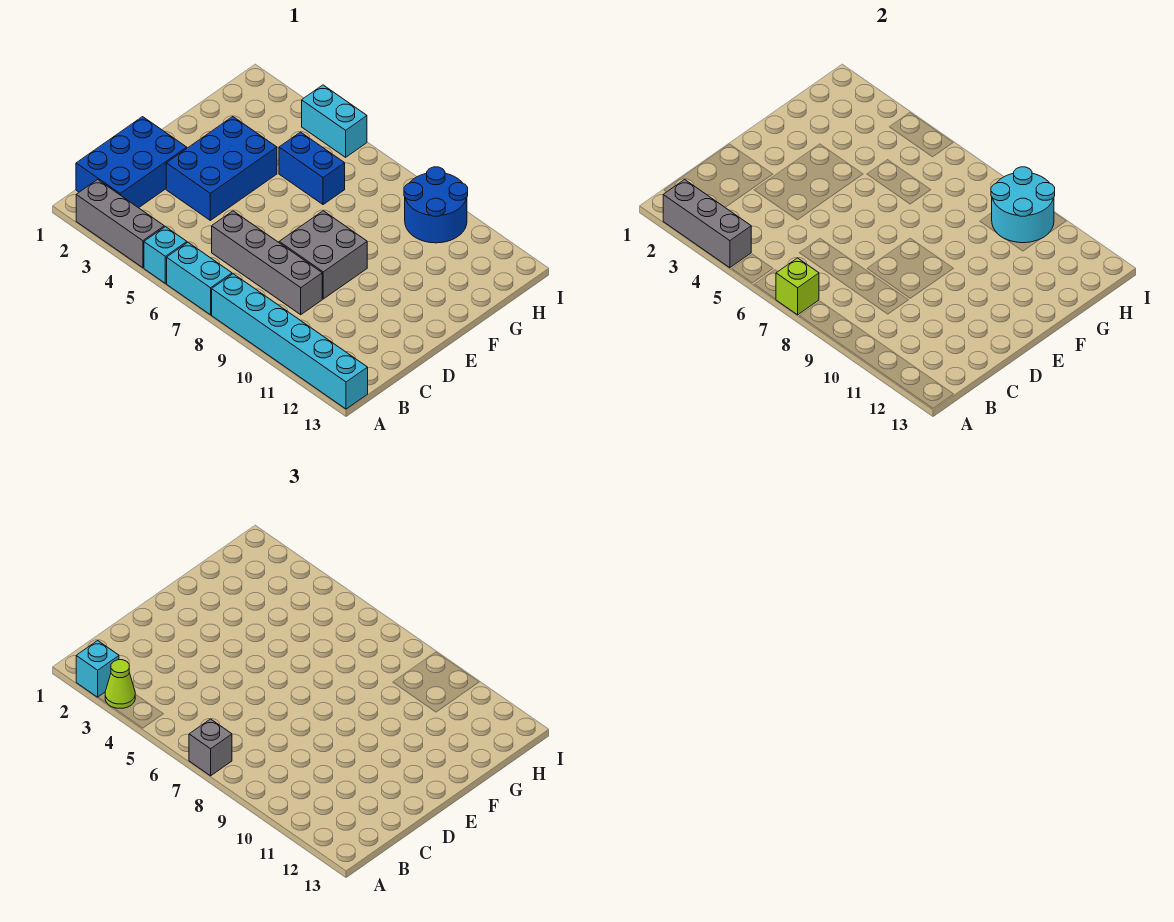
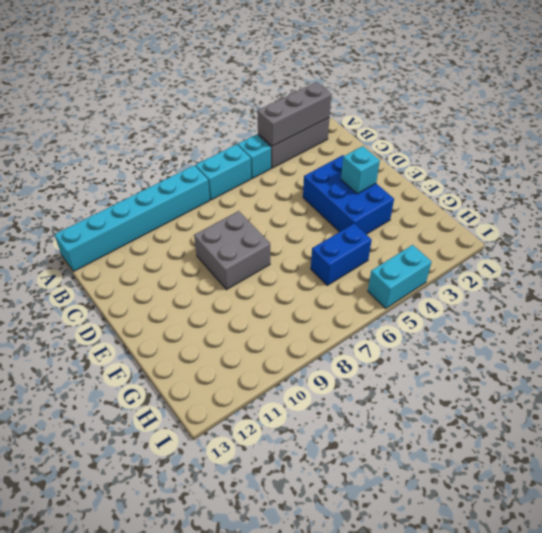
cyan 1x1 brick [341,146,380,194] -> cyan 1x1 brick moved to [76,641,119,697]
none -> blue 2x3 brick [76,117,187,208]
none -> grey 1x4 brick [212,211,322,315]
none -> blue 2x2 round brick [404,167,468,243]

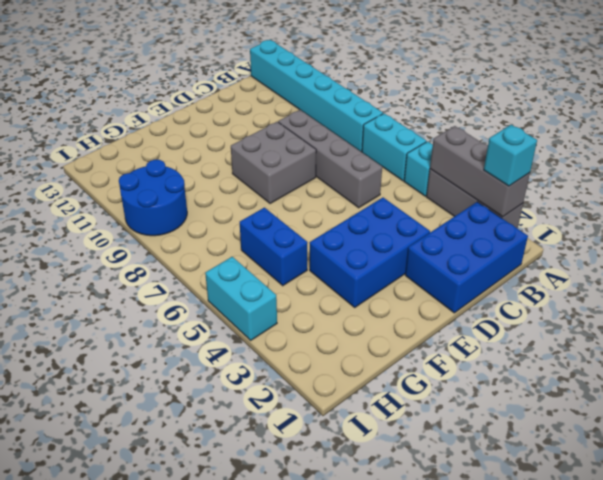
none -> lime 1x1 brick [776,258,819,315]
none -> cyan 2x2 round brick [991,167,1055,243]
none -> lime 1x1 cone [105,660,135,708]

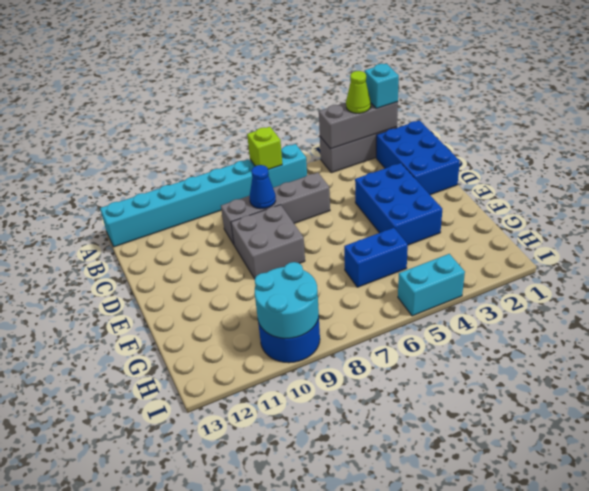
blue 1x1 cone [250,165,276,209] -> none
none -> cyan 1x1 brick [144,227,187,283]
none -> grey 1x1 brick [189,719,232,776]

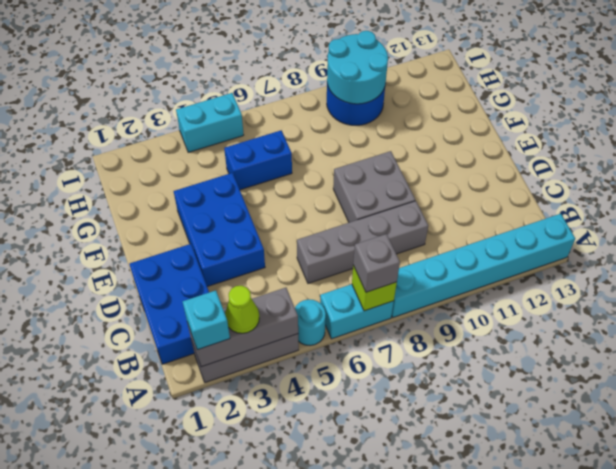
cyan 1x1 round brick [295,299,326,345] -> cyan 1x1 brick [144,227,187,283]

